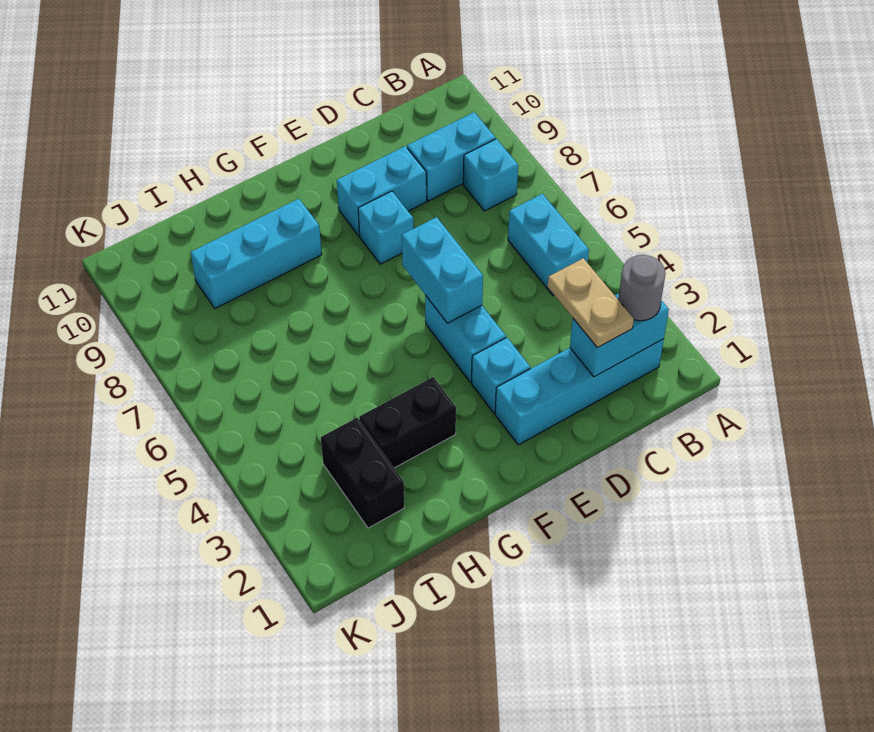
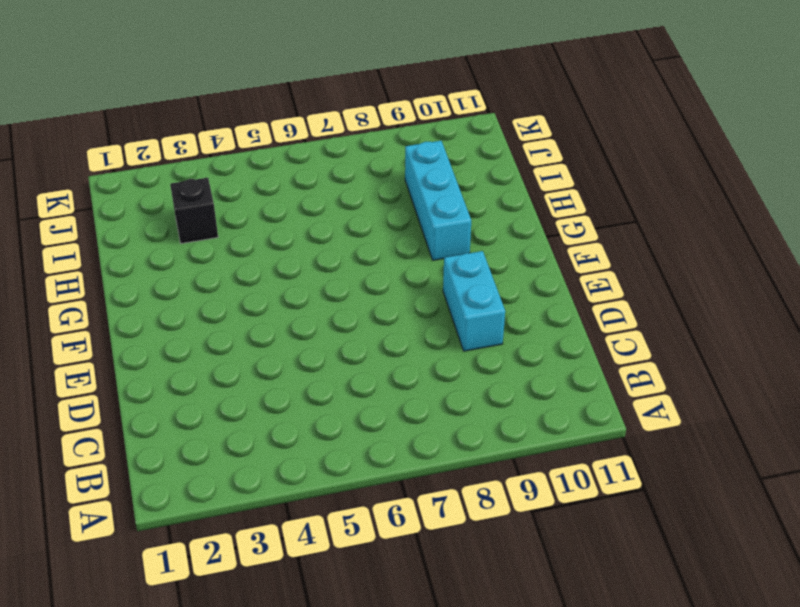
black 1x1 brick [170,178,218,243] -> black 1x2 brick [321,418,404,528]
none -> cyan 1x4 brick [495,339,664,445]
none -> cyan 1x2 brick [508,194,589,296]
none -> cyan 1x1 brick [463,139,518,211]

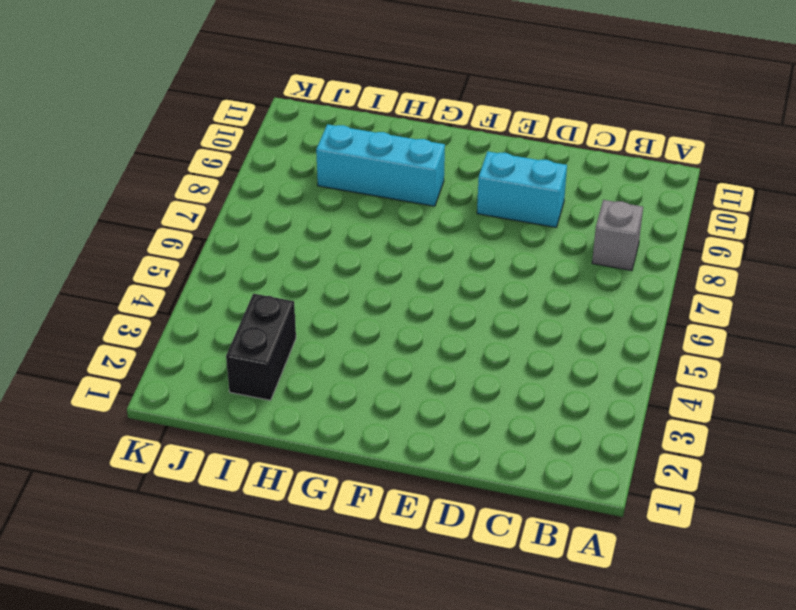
grey 1x1 brick [592,200,643,271] -> cyan 1x1 brick [463,139,518,211]
none -> cyan 1x4 brick [495,339,664,445]
none -> cyan 1x2 brick [508,194,589,296]
none -> cyan 1x2 brick [407,112,496,201]

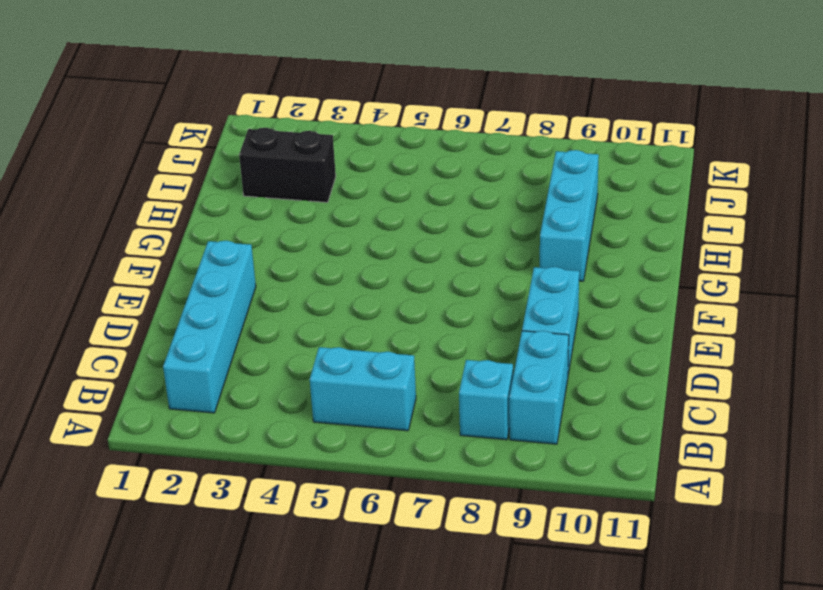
none -> cyan 1x1 brick [472,338,530,413]
none -> cyan 1x2 brick [425,295,506,382]
none -> cyan 1x1 brick [358,191,413,264]

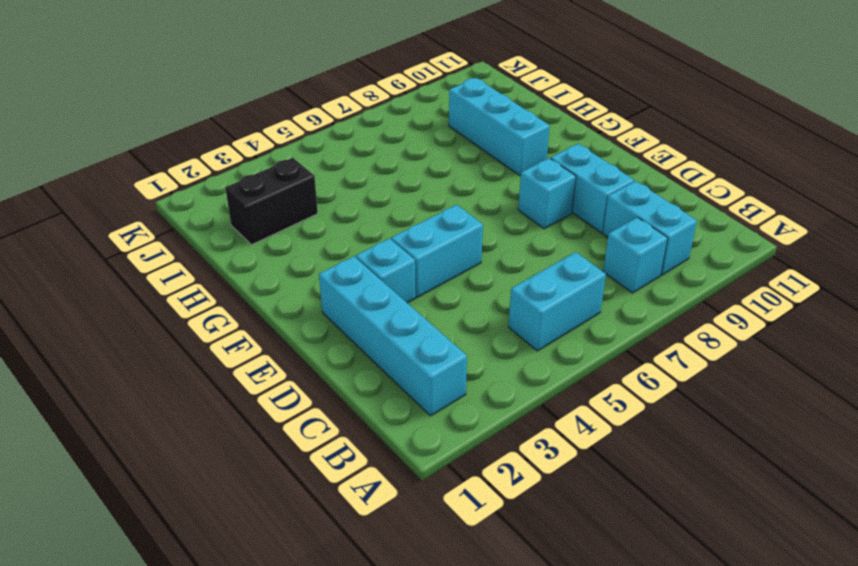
none -> black 1x2 brick [359,377,456,468]
none -> cyan 1x2 brick [570,293,669,377]
none -> cyan 1x2 brick [402,217,483,323]

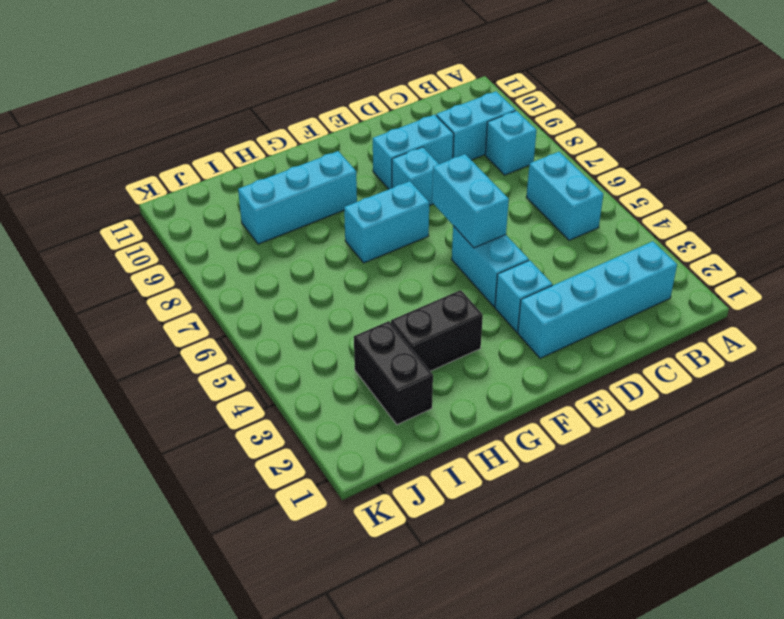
cyan 1x2 brick [344,181,429,263] -> cyan 1x2 brick moved to [570,293,669,377]
none -> grey 1x1 round brick [618,255,666,321]
none -> tan 1x2 plate [548,258,634,348]

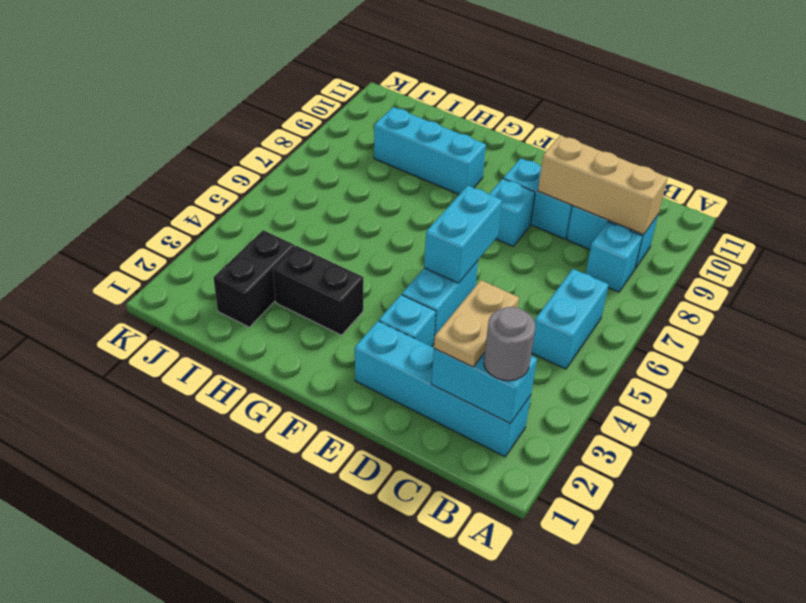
tan 1x3 brick [538,135,668,235] -> none

